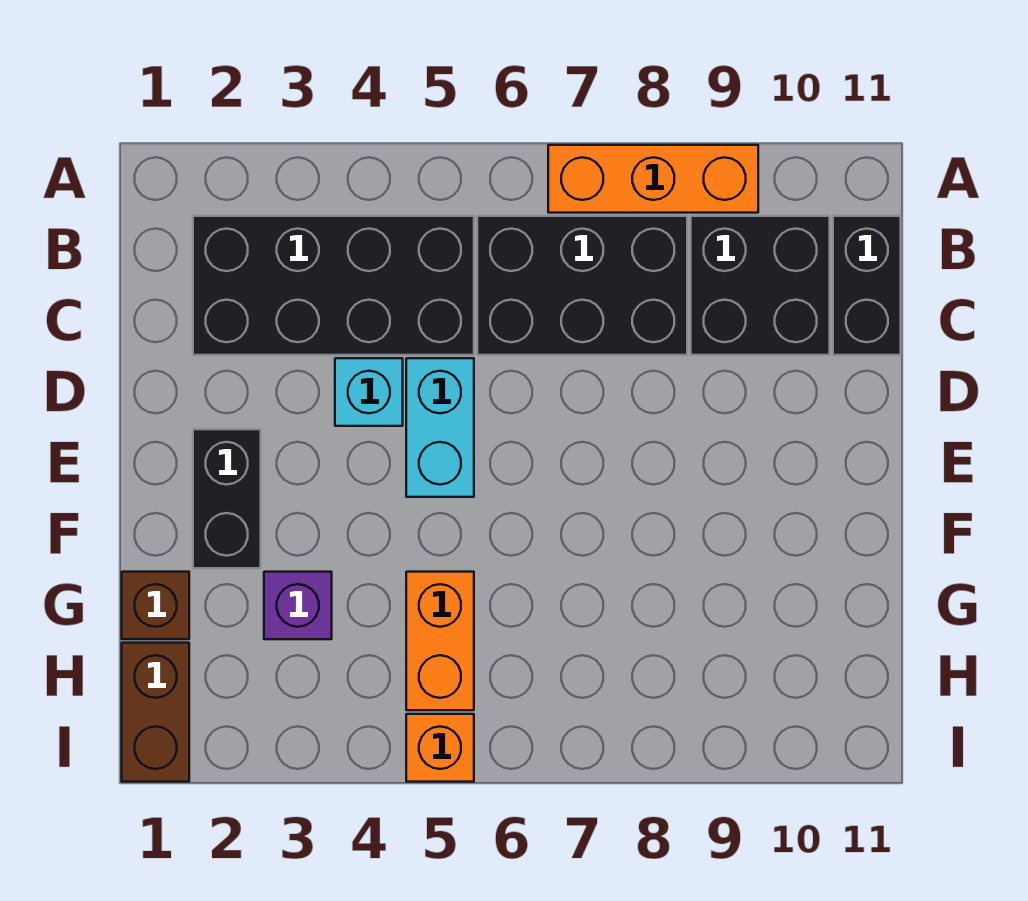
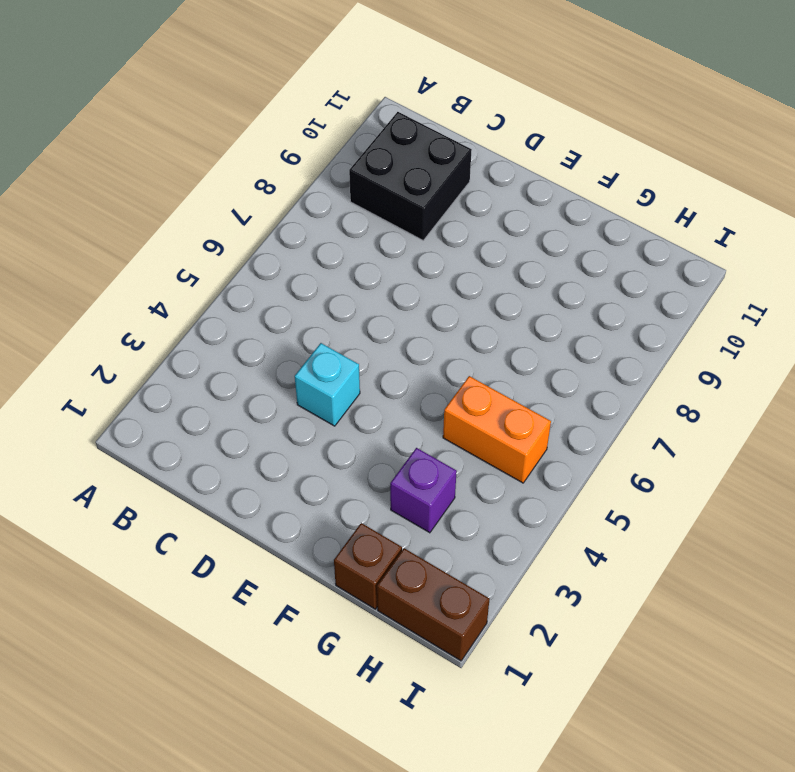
none -> orange 1x3 brick [548,145,758,213]
none -> black 2x4 brick [193,216,474,355]
none -> black 2x3 brick [477,216,687,355]

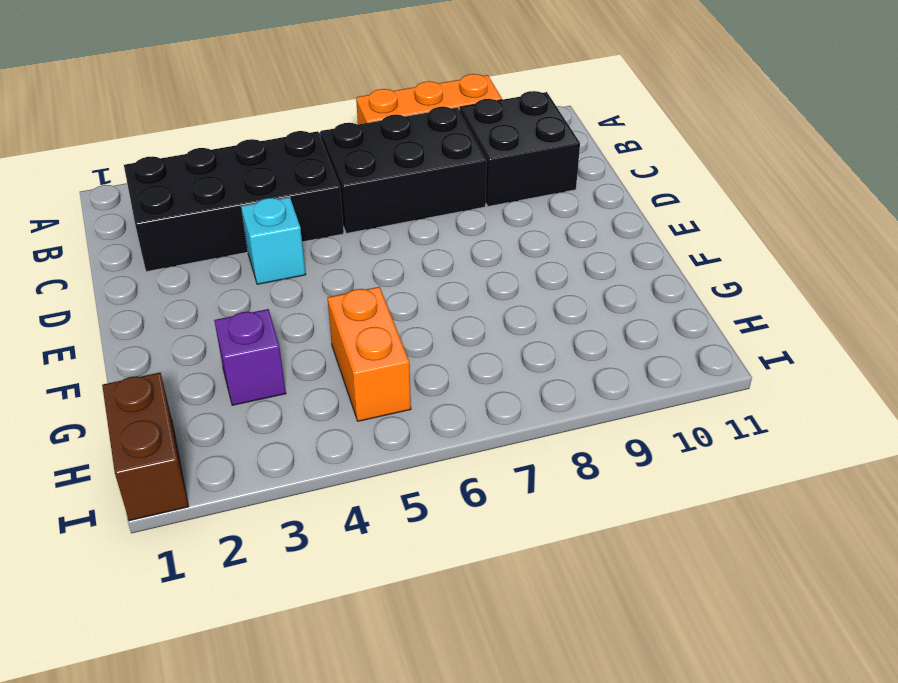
none -> black 1x2 brick [833,216,901,355]
none -> cyan 1x2 brick [406,358,474,497]
none -> black 1x2 brick [193,429,261,568]

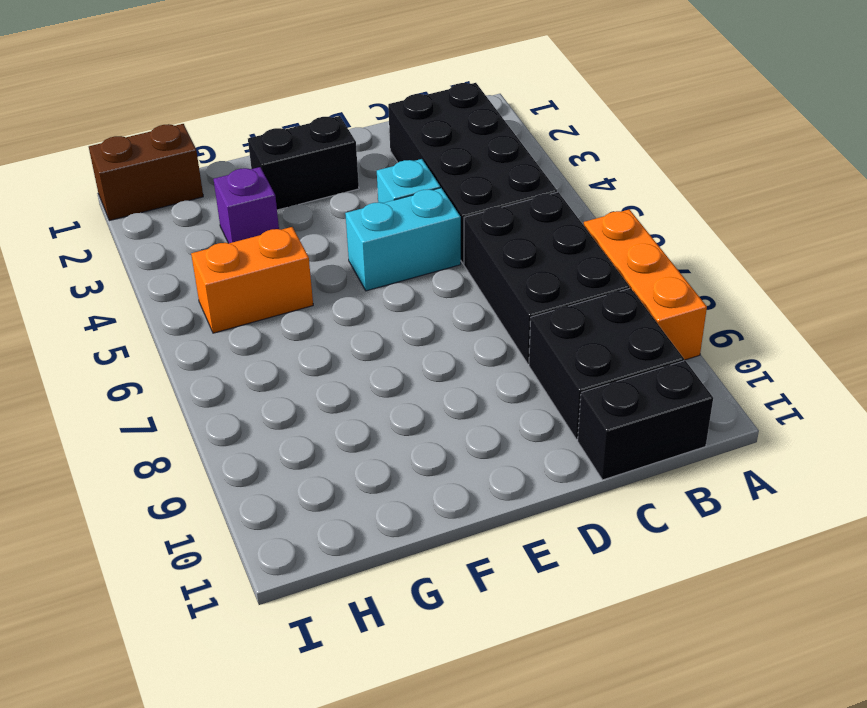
none -> brown 1x1 brick [122,572,189,639]
none -> orange 1x1 brick [406,714,474,782]

